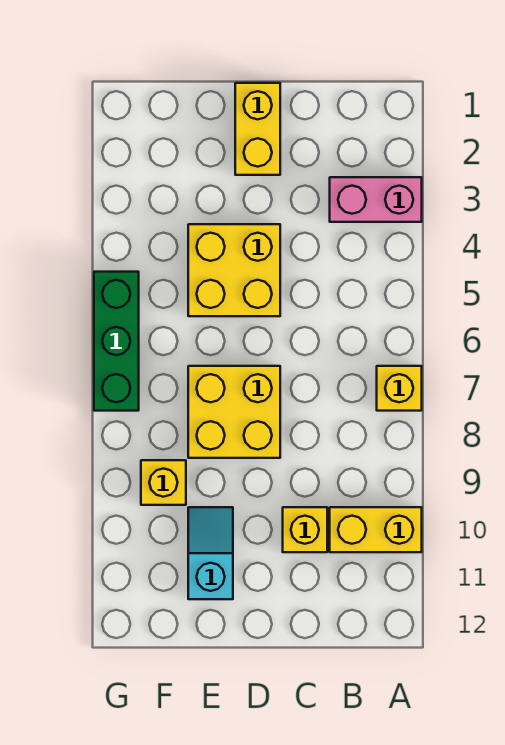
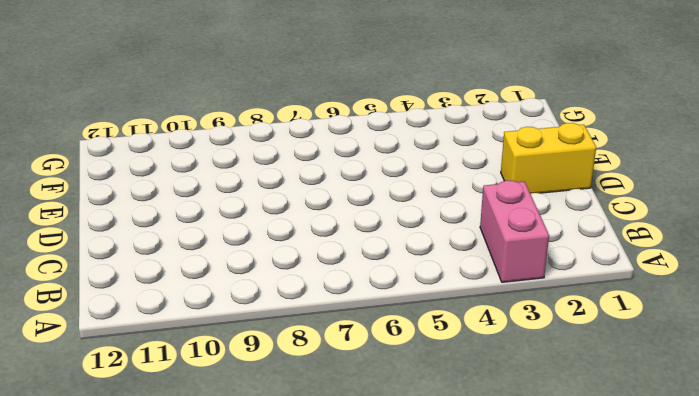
none -> yellow 1x1 brick [377,366,422,411]
none -> yellow 1x2 brick [330,507,422,552]

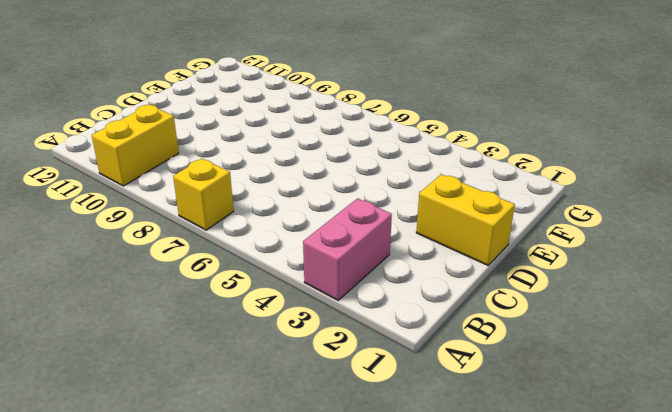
none -> yellow 1x1 brick [283,507,327,552]
none -> yellow 2x2 brick [188,224,280,316]

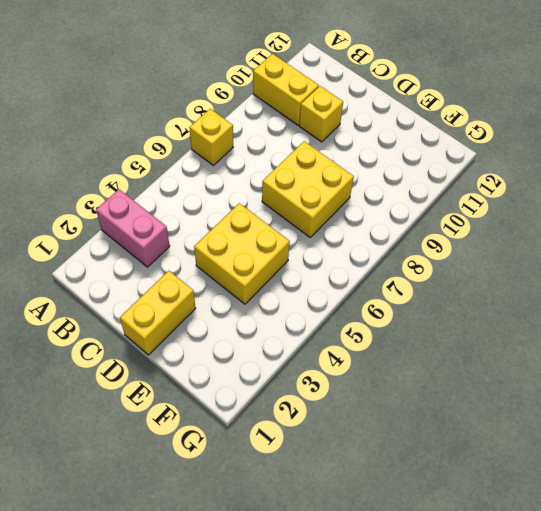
none -> cyan 1x2 slope [188,507,233,599]
none -> yellow 1x1 brick [141,460,186,505]

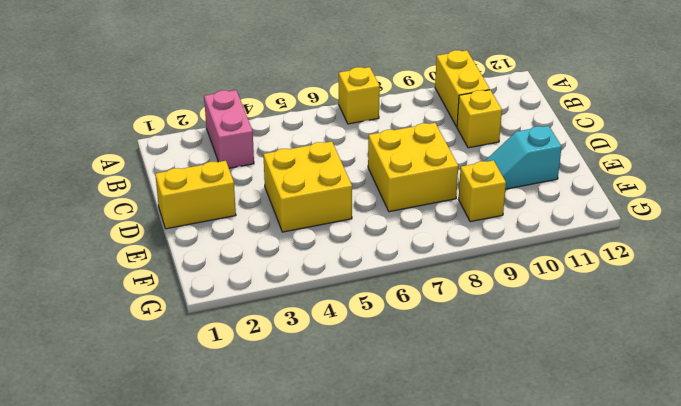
none -> green 1x3 brick [94,272,139,411]

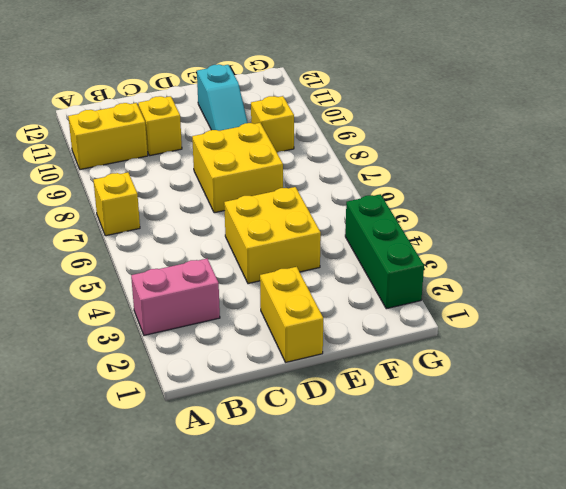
green 1x3 brick [345,194,424,309] -> green 1x3 brick moved to [94,272,139,411]

